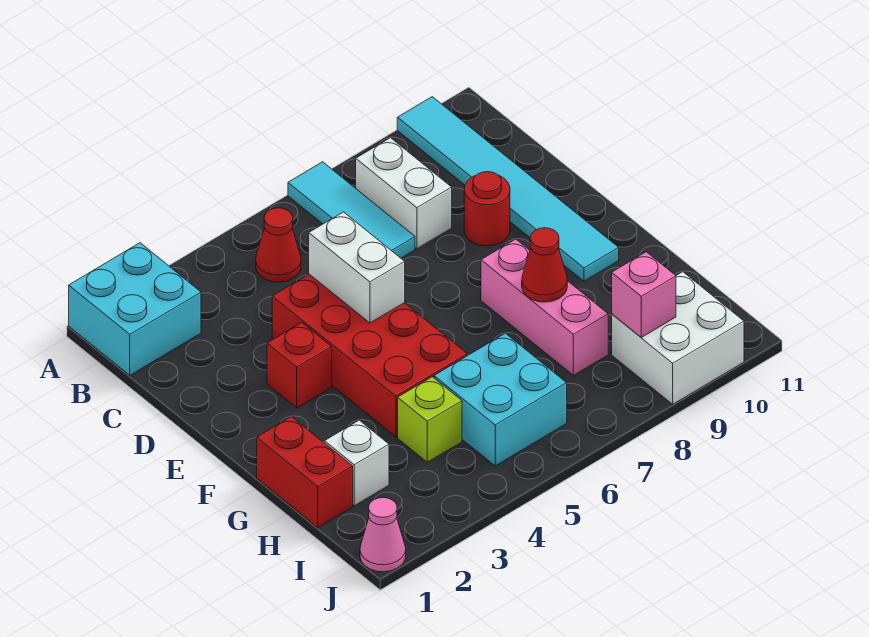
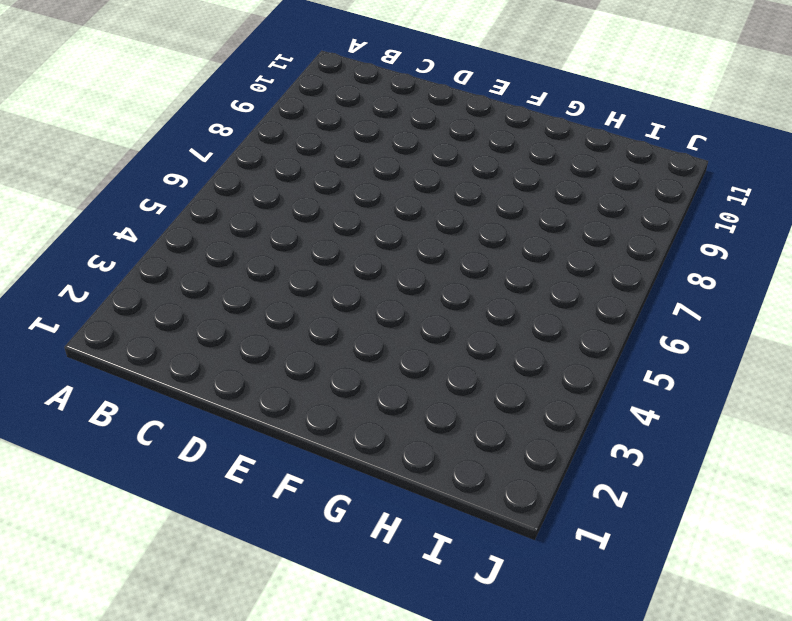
none -> cyan 2x2 brick [69,243,201,375]
none -> cyan 1x3 tile [288,162,415,258]
none -> cyan 1x6 tile [397,97,619,281]

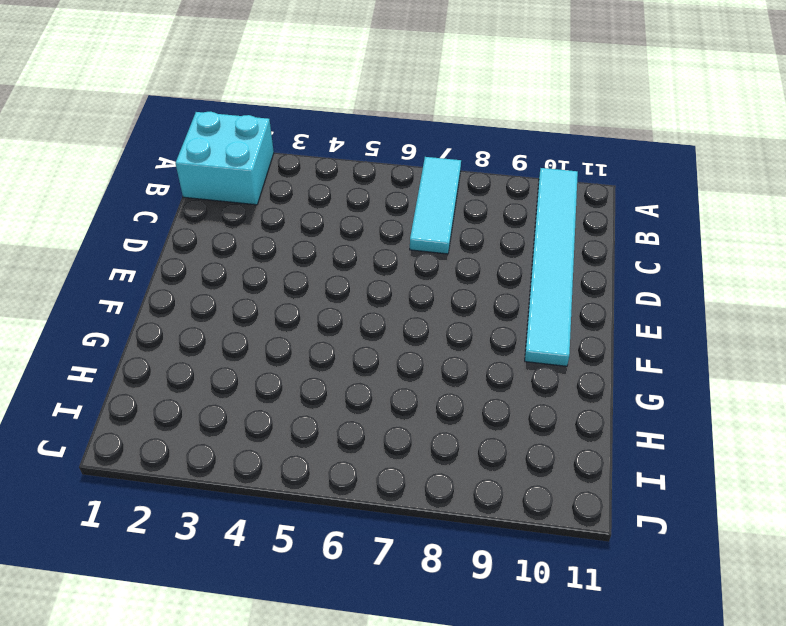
none -> red 1x1 cone [256,208,301,282]
none -> white 1x2 brick [356,138,452,249]
none -> red 2x4 brick [272,274,467,437]

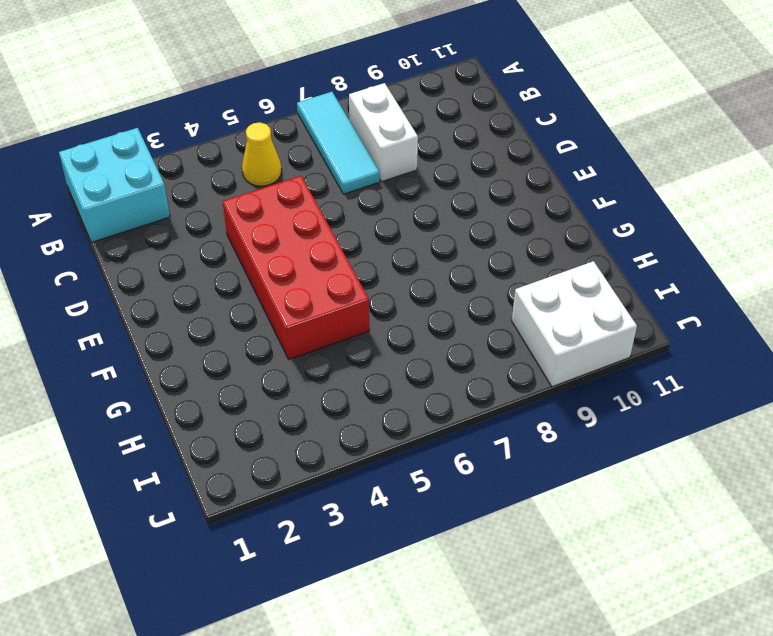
yellow 1x1 cone [242,123,282,186] -> red 1x1 cone [256,208,301,282]
none -> cyan 1x6 tile [397,97,619,281]
none -> red 1x1 round brick [464,172,510,246]
none -> red 1x1 brick [267,322,332,408]

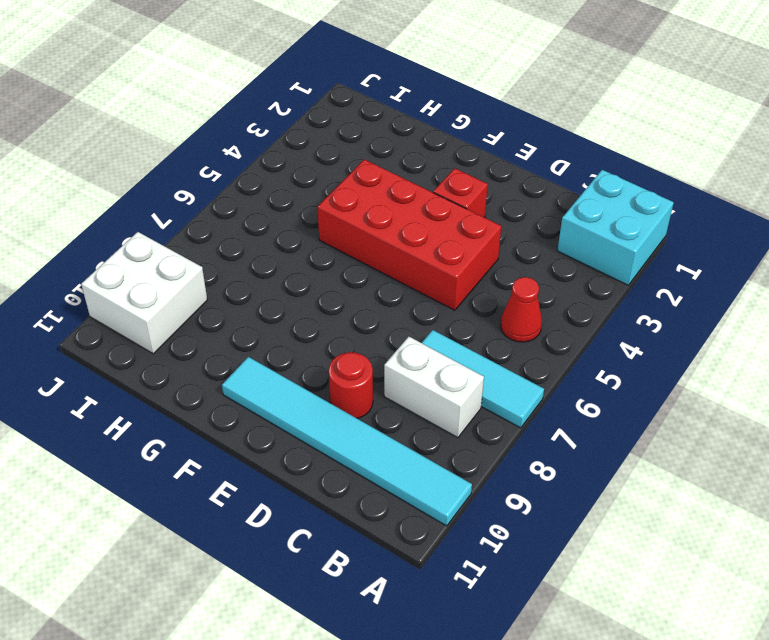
none -> pink 1x3 brick [481,239,608,375]
none -> red 1x2 brick [257,417,353,527]
none -> white 1x1 brick [324,420,389,506]

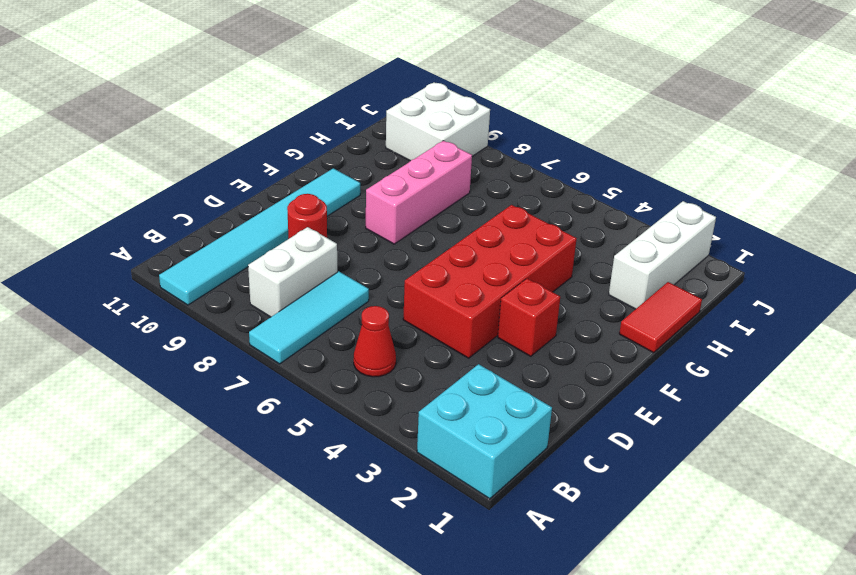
red 1x2 tile [619,282,702,353] -> red 1x2 brick [257,417,353,527]
white 1x3 brick [609,201,716,309] -> white 1x1 brick [324,420,389,506]
none -> lime 1x1 brick [398,377,462,462]
none -> cyan 2x2 brick [434,333,567,466]
none -> pink 1x1 cone [360,498,406,572]

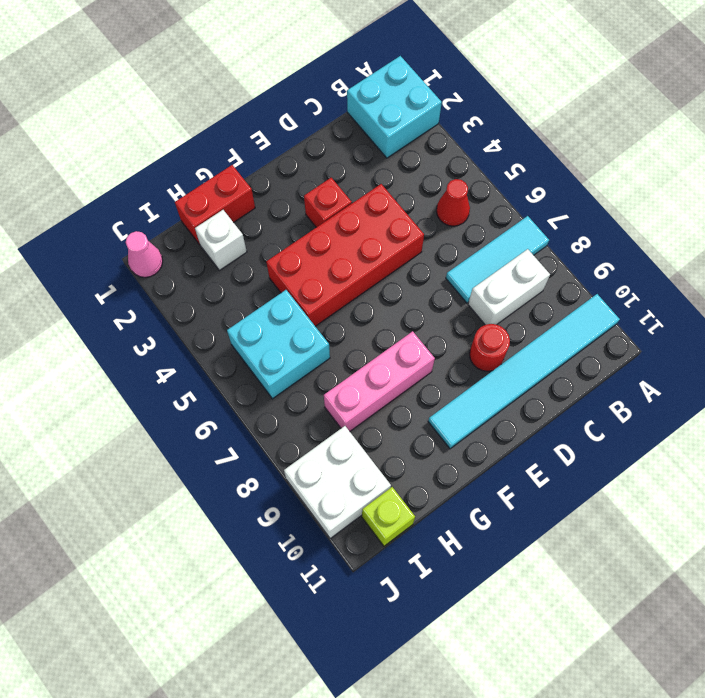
lime 1x1 brick [362,487,415,546] -> lime 1x1 brick moved to [398,377,462,462]
none -> white 1x2 brick [309,212,405,323]
none -> red 1x1 cone [522,228,567,302]
none -> pink 1x1 brick [612,252,676,337]

